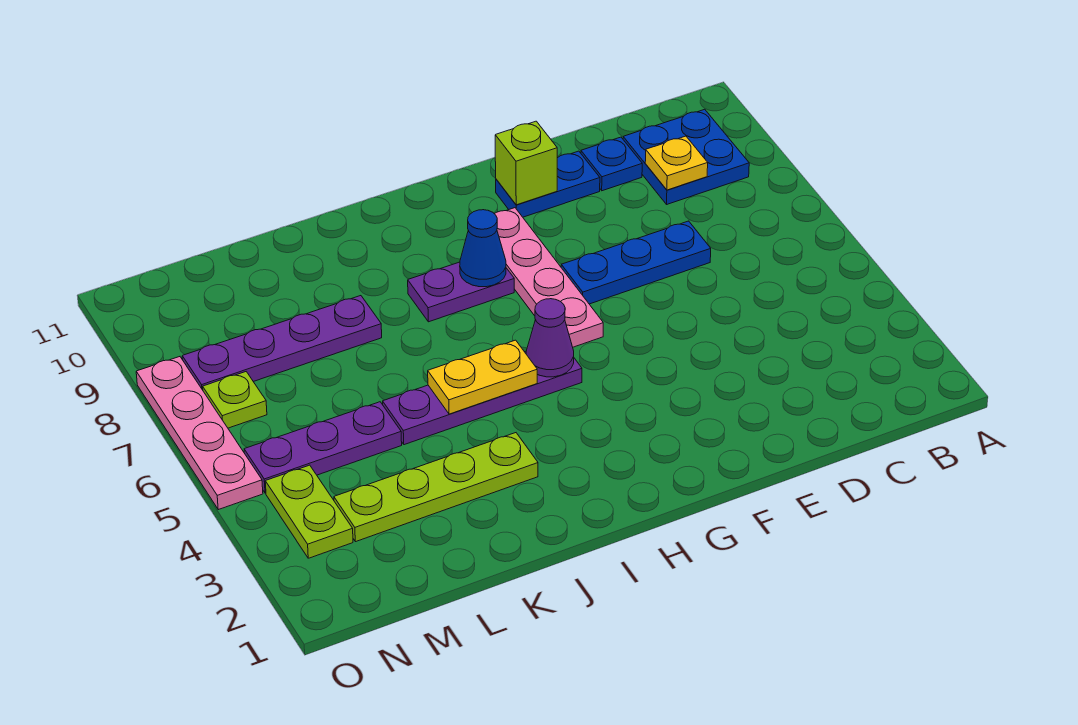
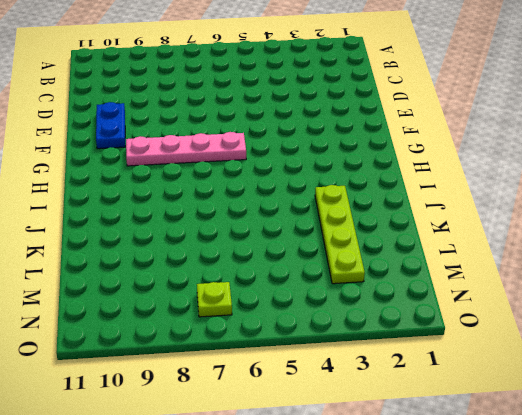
none -> blue 2x2 plate [623,109,749,204]
none -> blue 1x3 plate [561,221,711,304]
none -> blue 1x1 plate [581,137,642,191]

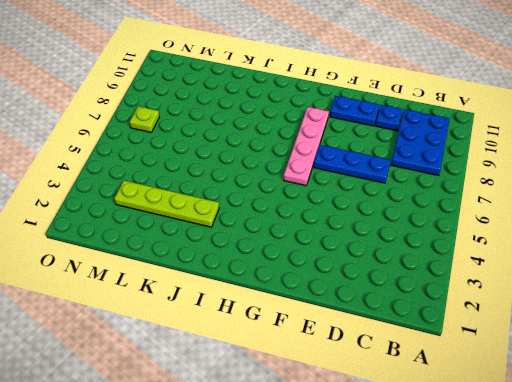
blue 2x3 plate [391,109,449,176] -> blue 2x2 plate [623,109,749,204]
none -> purple 1x4 plate [383,351,582,445]
none -> purple 1x2 plate [408,262,514,322]
none -> purple 1x4 plate [182,296,382,390]

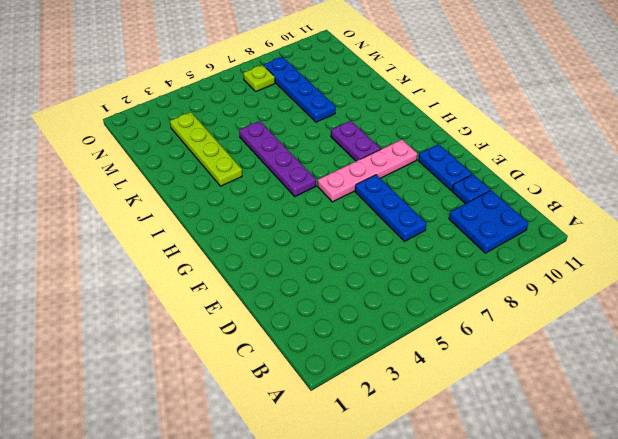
blue 1x4 plate [263,57,336,122] -> purple 1x4 plate [182,296,382,390]
none -> purple 1x3 plate [244,402,402,493]
none -> lime 1x2 plate [265,465,353,558]
none -> pink 1x4 plate [136,357,263,510]

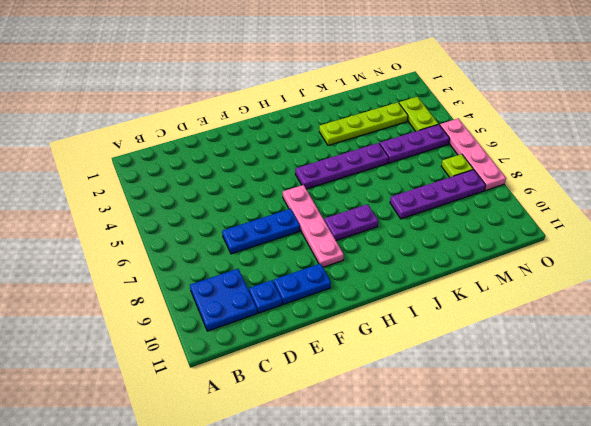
none -> yellow 1x1 plate [645,136,708,190]
none -> lime 1x1 brick [495,121,557,205]
none -> purple 1x1 cone [526,299,574,377]

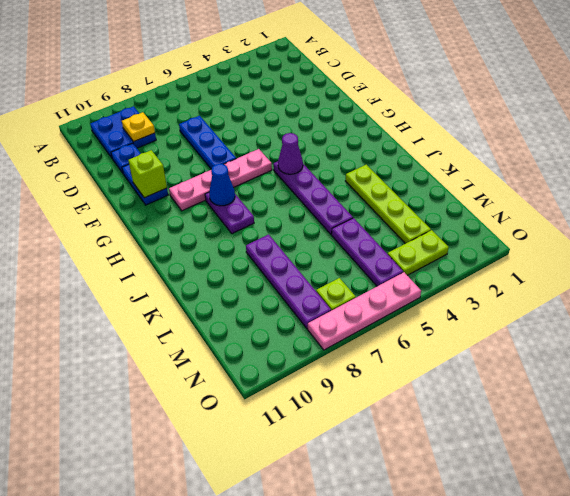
none -> yellow 1x2 plate [428,340,537,414]

